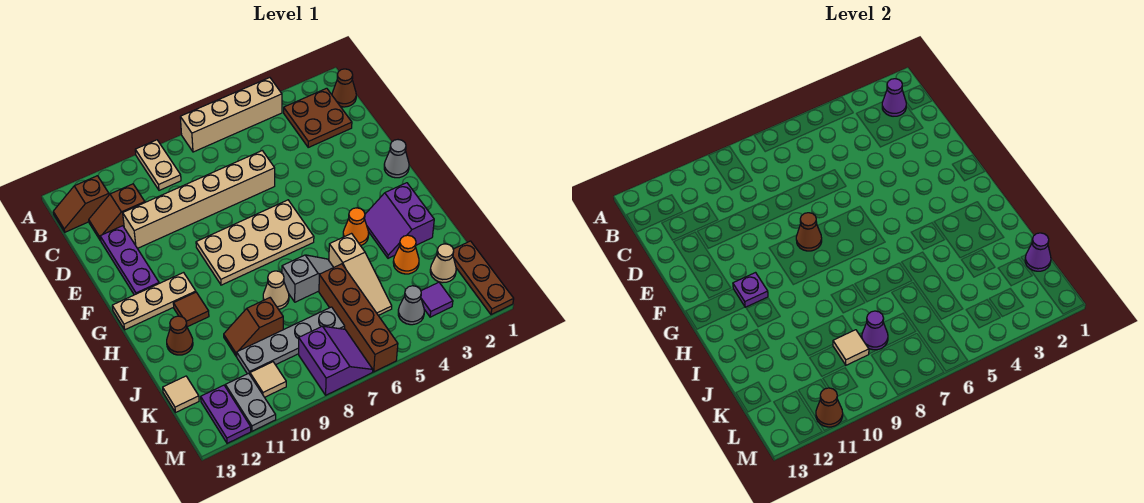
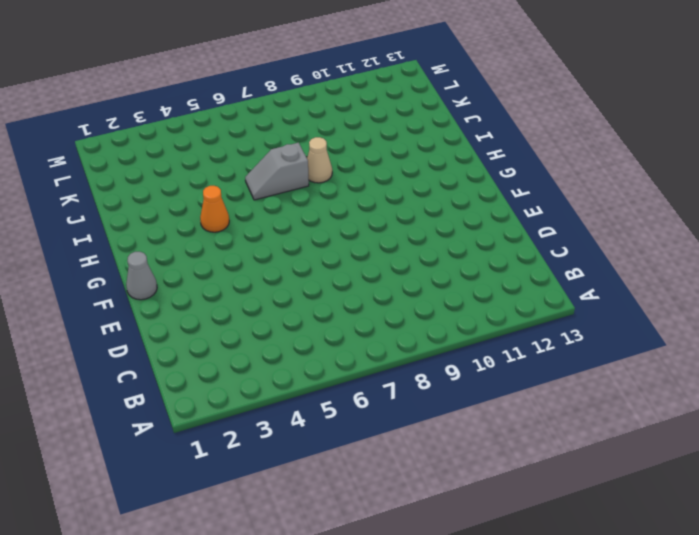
none -> tan 1x4 brick [180,78,282,152]
none -> tan 1x2 plate [135,140,181,190]
none -> brown 1x1 cone [332,69,356,107]
none -> brown 2x2 plate [284,88,352,147]

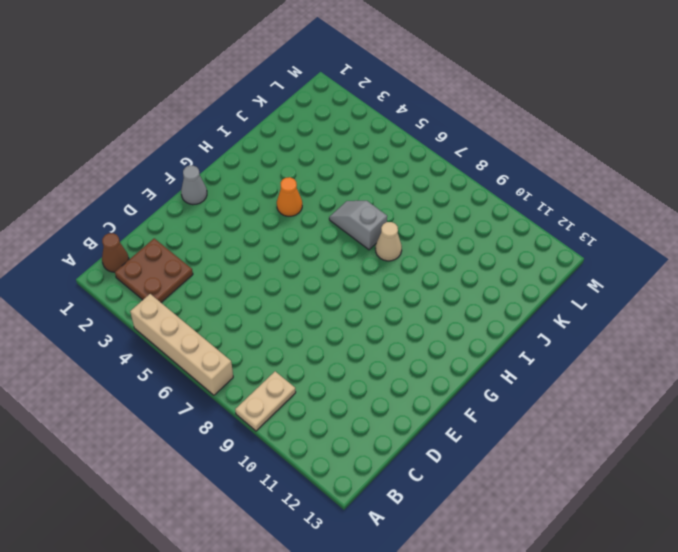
none -> brown 1x2 slope [53,176,109,232]
none -> brown 1x2 slope [89,184,145,240]
none -> tan 1x6 brick [123,151,275,248]
none -> purple 1x3 plate [100,226,159,295]

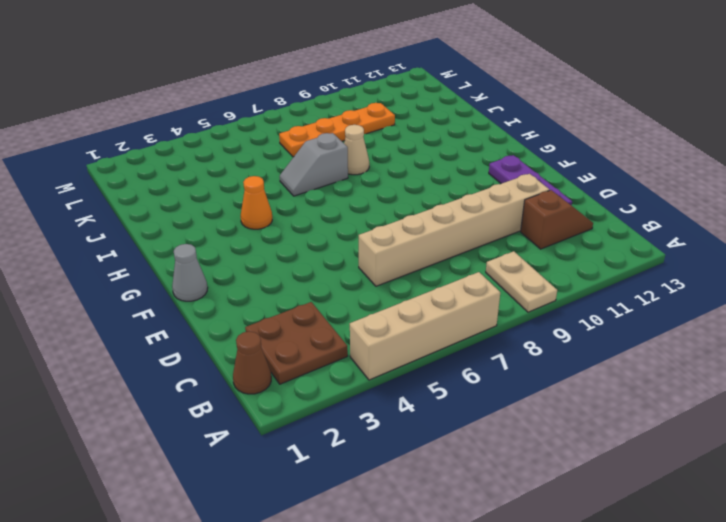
orange 1x4 plate [279,103,395,157] -> grey 1x4 plate [236,307,345,374]
none -> brown 1x2 slope [53,176,109,232]
none -> tan 2x4 plate [196,200,314,285]
none -> tan 1x3 plate [112,273,196,330]
none -> purple 2x2 slope [365,183,434,258]

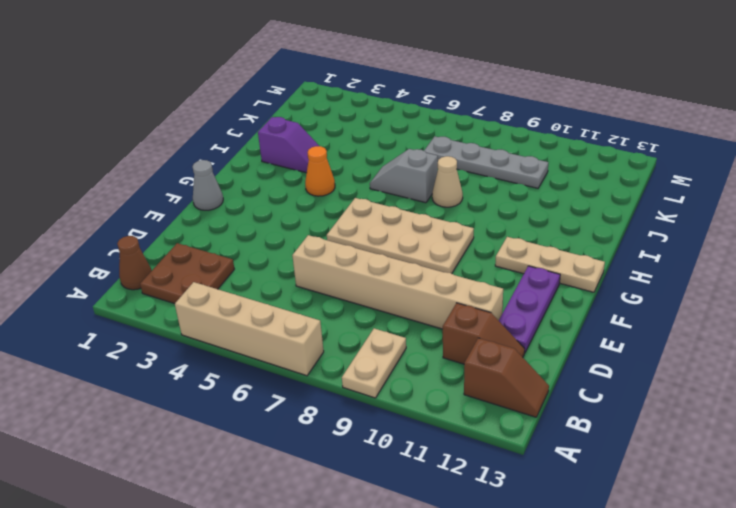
purple 1x2 slope [258,117,319,173] -> purple 2x2 slope [365,183,434,258]
none -> brown 1x1 tile [173,292,209,327]
none -> tan 1x3 slope [329,234,392,315]
none -> brown 1x1 cone [167,316,193,355]
none -> orange 1x1 cone [393,235,419,274]

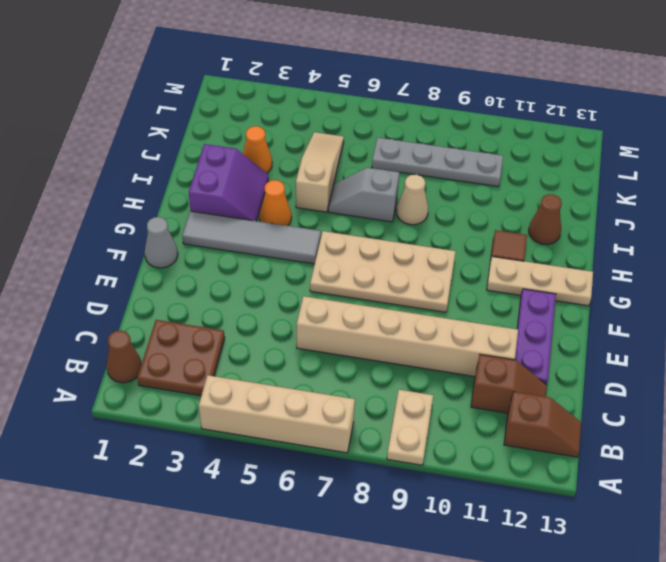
grey 1x4 tile [182,211,321,264] -> none
none -> brown 1x4 brick [319,264,398,372]
none -> brown 1x2 slope [224,298,283,356]
none -> brown 1x3 plate [453,241,514,315]
none -> tan 1x1 cone [430,244,456,283]

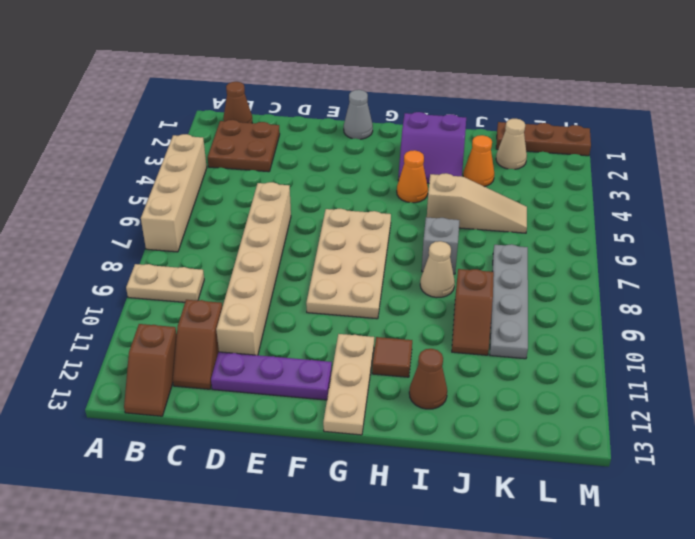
none -> brown 1x4 brick [319,264,398,372]
none -> tan 1x1 tile [163,376,199,413]
none -> purple 1x1 tile [421,282,453,317]
none -> grey 1x1 cone [398,286,424,325]

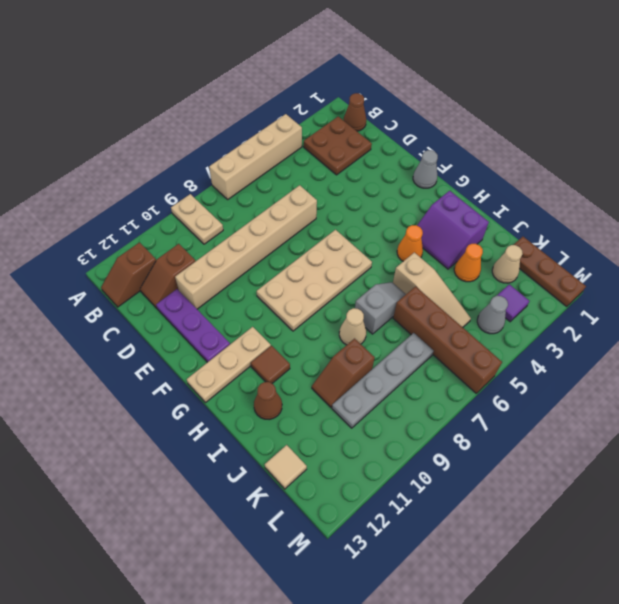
none -> purple 2x2 slope [299,326,373,395]
none -> tan 1x1 tile [250,362,286,397]
none -> grey 1x2 plate [225,373,276,431]
none -> purple 1x2 plate [201,385,251,443]

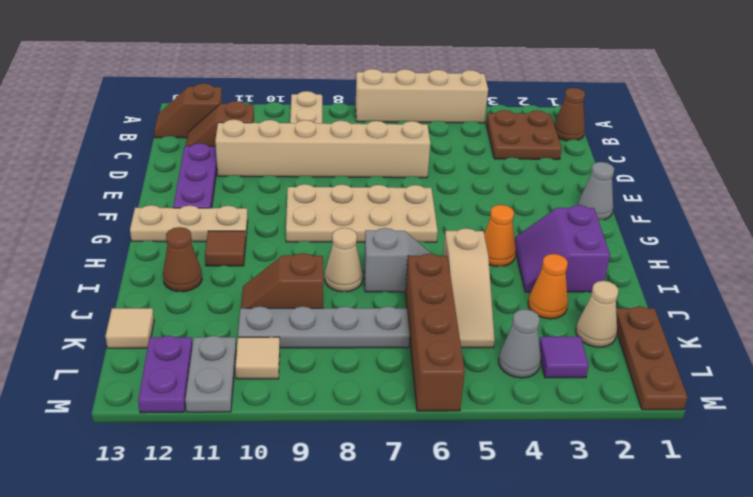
none -> purple 2x2 slope [299,326,373,395]
none -> purple 1x1 cone [882,79,906,116]
none -> brown 1x1 cone [796,213,822,251]
none -> purple 1x1 plate [733,273,768,307]

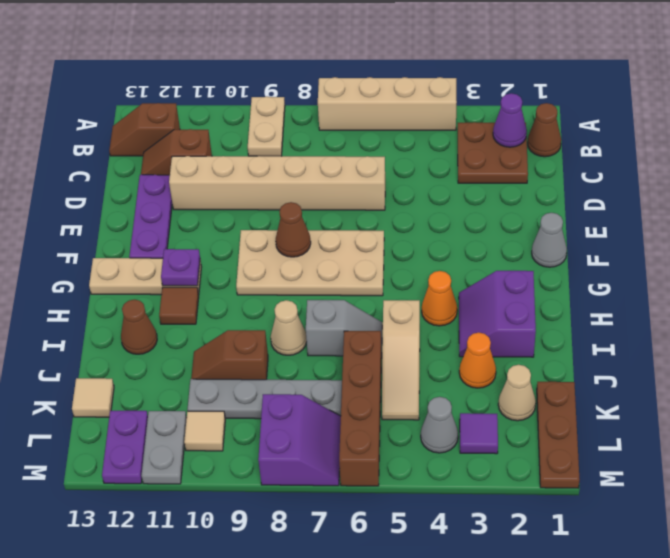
none -> purple 1x1 cone [1025,233,1051,271]
none -> purple 1x1 cone [862,311,888,350]
none -> tan 1x1 tile [833,330,869,365]
none -> brown 1x1 cone [816,388,843,427]

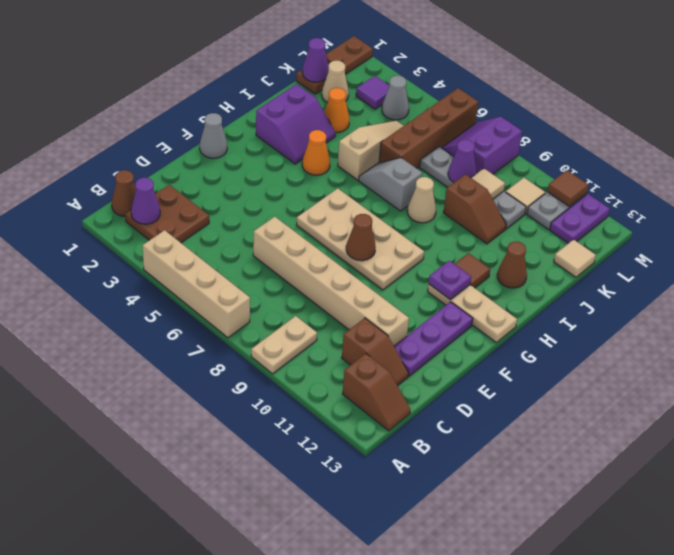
brown 1x1 tile [547,170,588,206] -> brown 1x1 cone [816,388,843,427]

